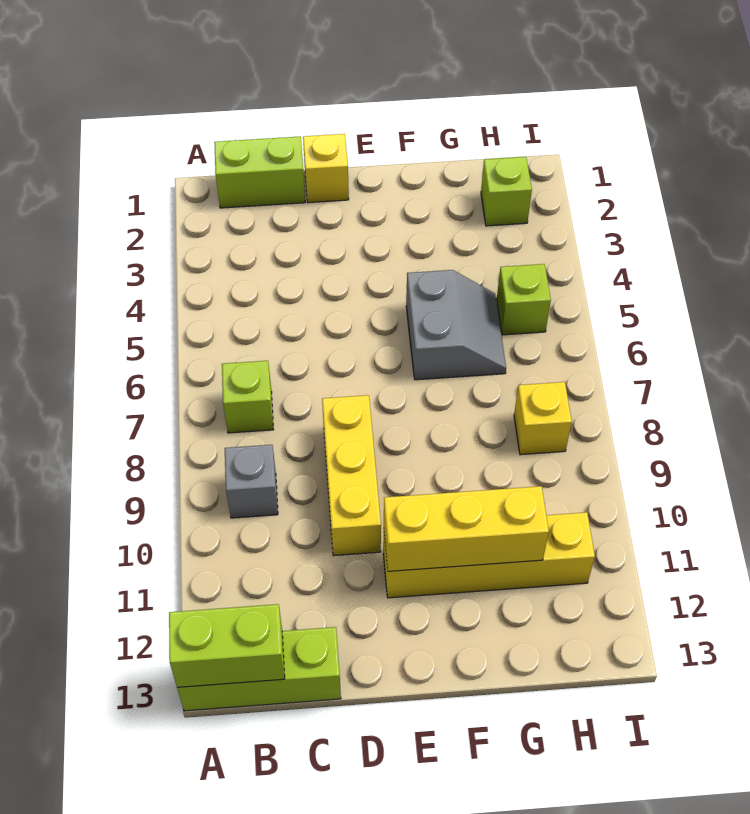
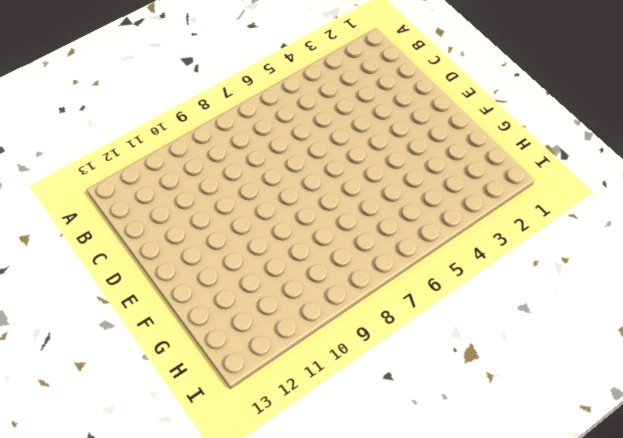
none -> lime 1x3 brick [177,627,341,711]
none -> lime 1x2 brick [214,136,305,208]
none -> lime 1x1 brick [222,361,273,433]

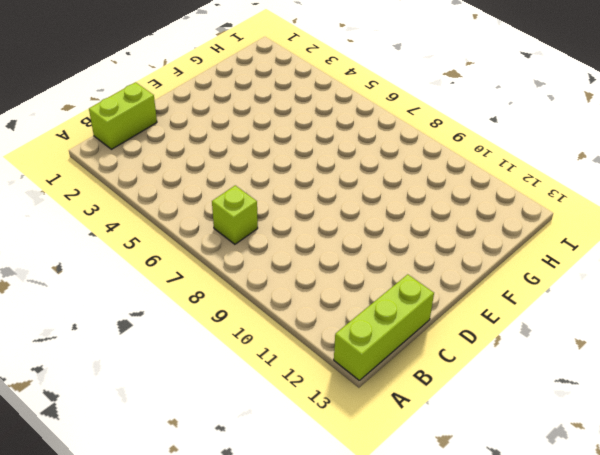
none -> grey 1x1 brick [225,445,278,518]
none -> yellow 1x1 brick [303,134,349,203]
none -> yellow 1x3 brick [322,395,381,556]

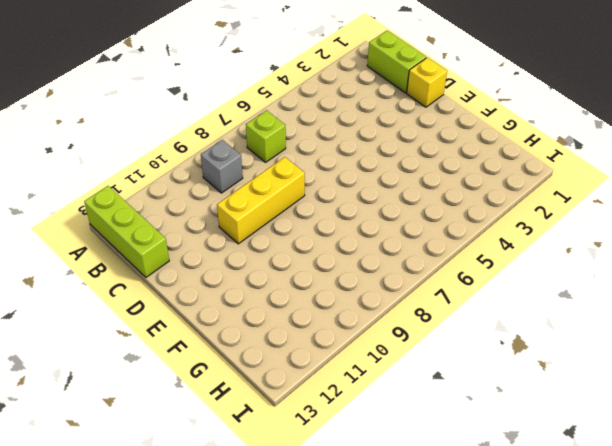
none -> yellow 1x4 brick [383,512,595,598]
none -> grey 2x2 slope [406,270,506,380]
none -> lime 1x1 brick [481,157,532,226]

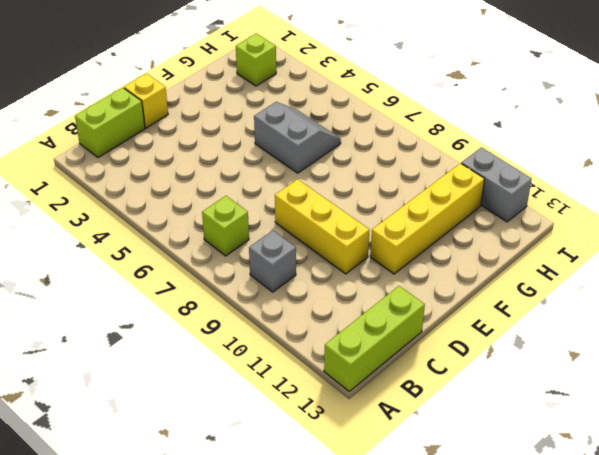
grey 1x2 brick [461,148,532,222] -> none
none -> lime 1x1 brick [497,264,551,335]
none -> yellow 1x1 brick [514,382,572,455]
none -> lime 1x2 brick [169,604,285,687]

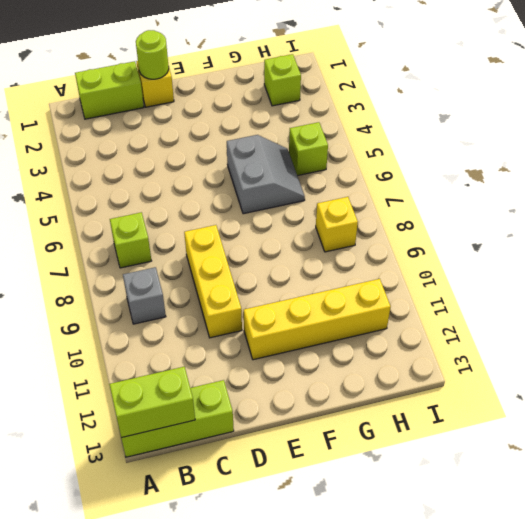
lime 1x1 round brick [136,30,169,79] -> none
none -> yellow 1x3 brick [384,486,549,571]

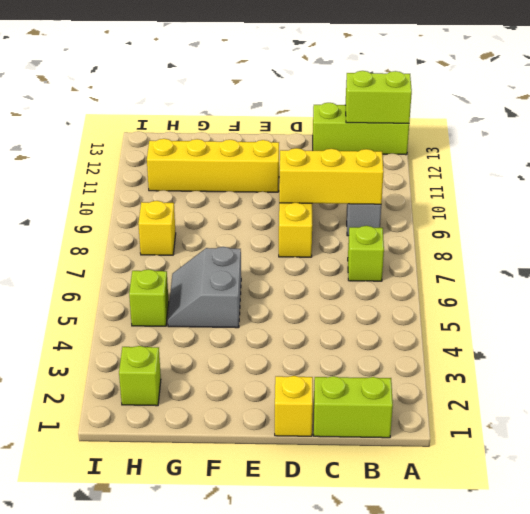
yellow 1x3 brick [279,148,384,204] -> yellow 1x3 brick moved to [384,486,549,571]

